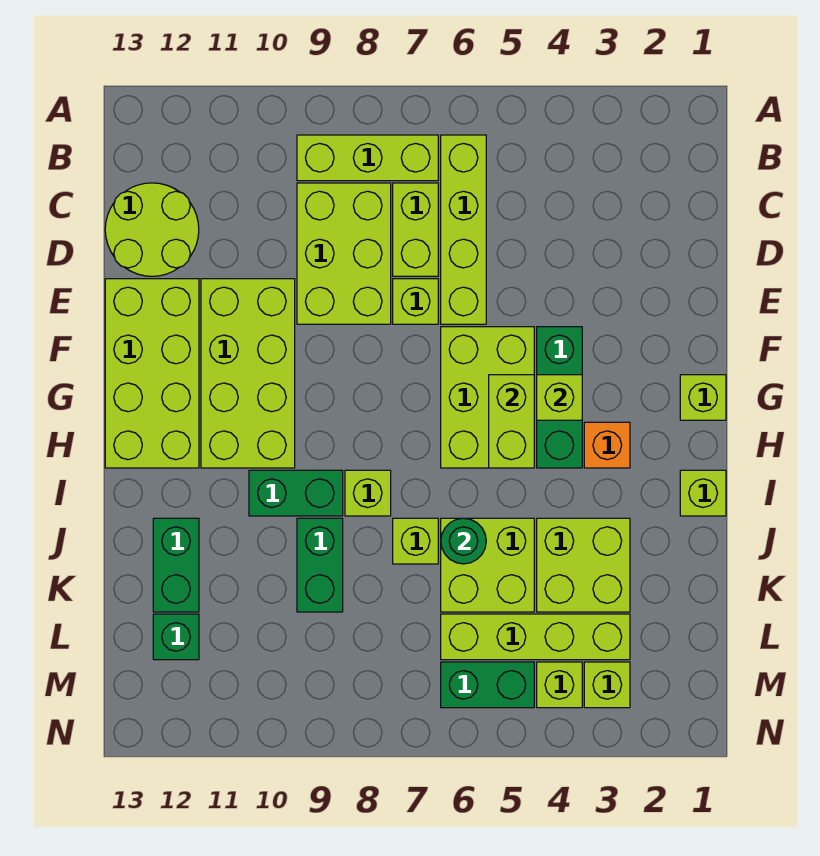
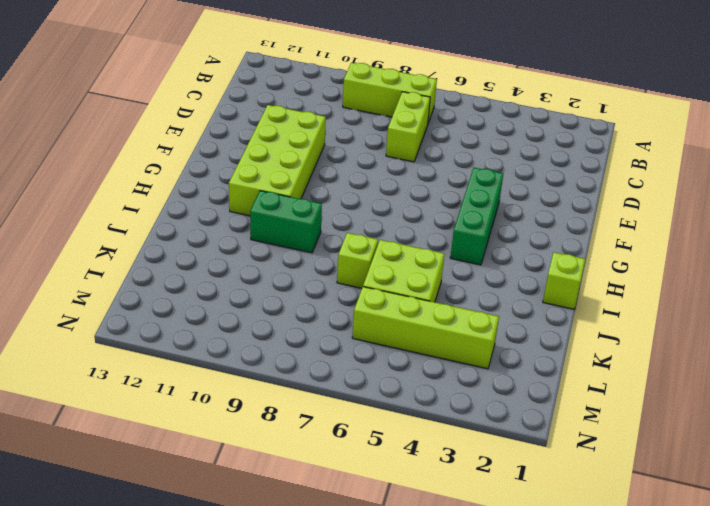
none -> lime 1x4 brick [441,135,486,324]
none -> lime 2x3 brick [297,183,391,324]
none -> lime 2x2 round brick [105,183,199,276]

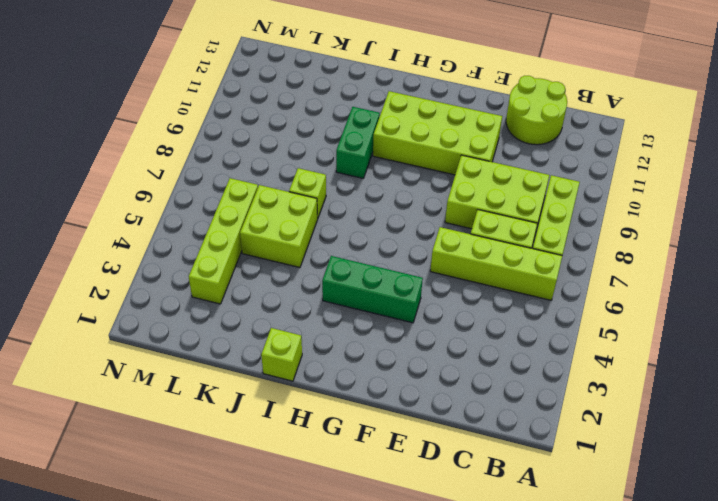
none -> lime 1x1 brick [393,279,438,324]
none -> lime 2x4 brick [105,279,199,468]
none -> lime 2x3 brick [441,327,534,468]

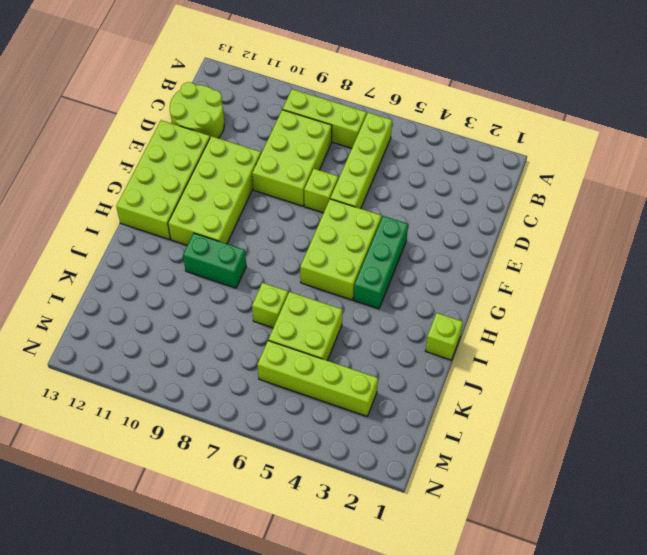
none -> lime 1x2 brick [393,183,438,276]
none -> lime 1x1 brick [680,375,726,420]
none -> orange 1x1 brick [584,422,630,468]

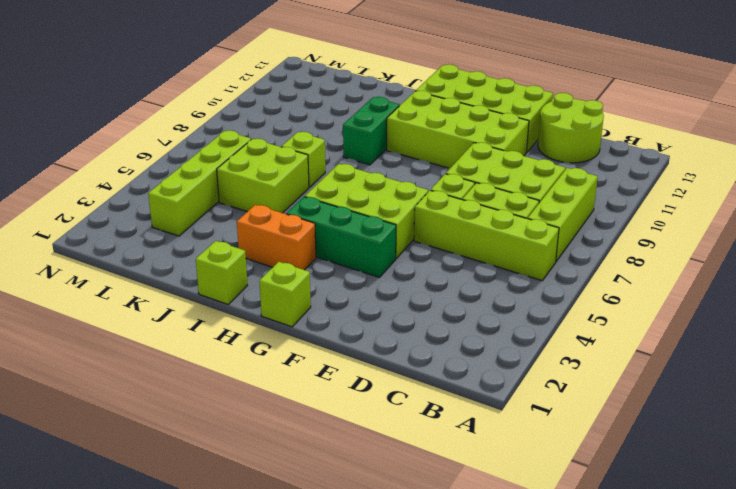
orange 1x2 brick [237,205,316,270] -> orange 1x1 brick [584,422,630,468]
none -> lime 1x1 brick [345,470,391,516]
none -> lime 2x2 brick [537,518,630,612]
none -> green 1x2 brick [297,518,343,612]

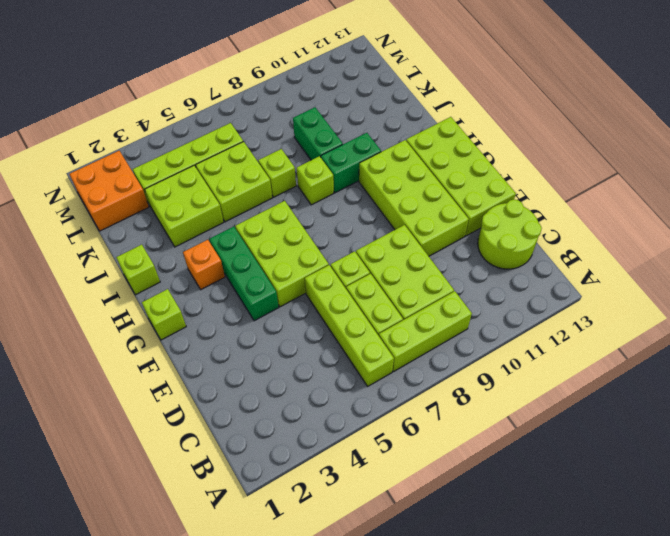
orange 2x2 brick [69,151,149,231] -> none
none -> green 1x2 brick [153,518,199,612]
none -> green 1x1 brick [153,614,199,660]
none -> lime 1x1 brick [584,662,630,708]

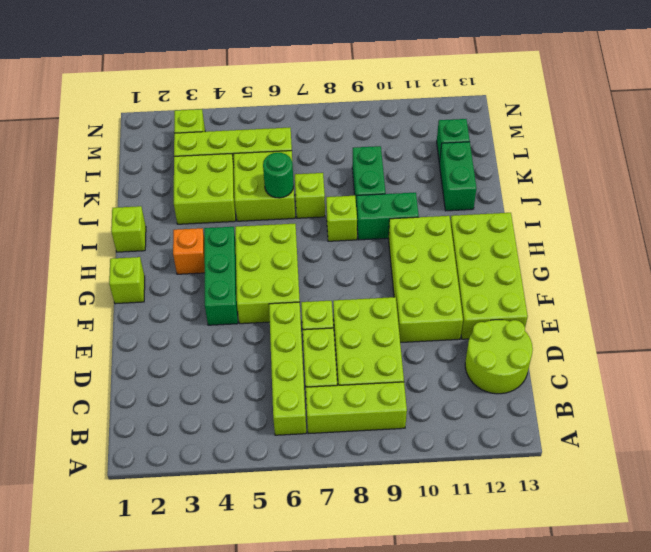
none -> lime 1x1 brick [537,662,582,708]
none -> green 1x2 brick [441,662,534,708]
none -> lime 1x1 brick [537,375,582,420]

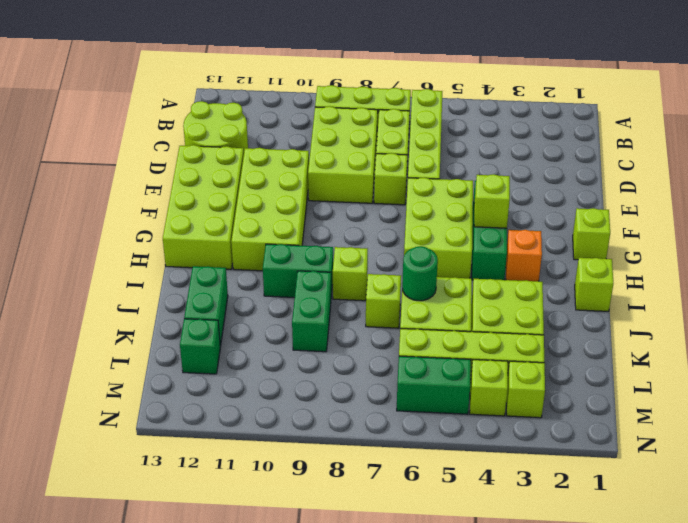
none -> lime 1x2 brick [489,375,534,468]

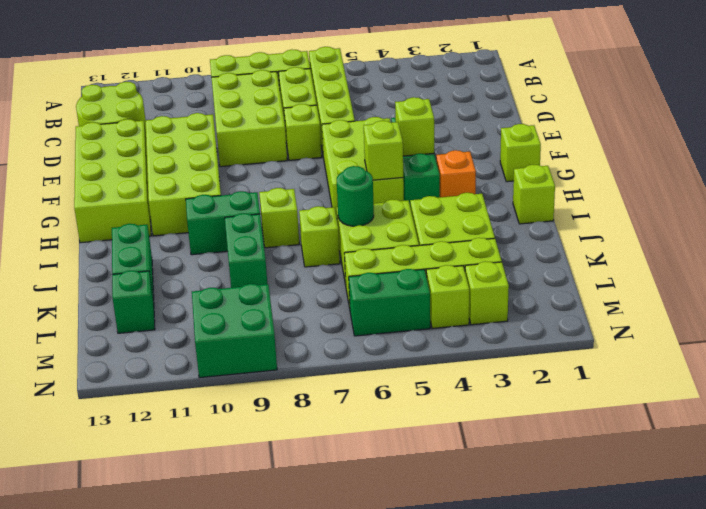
lime 1x1 brick [364,121,403,180] -> lime 1x2 brick [489,375,534,468]
green 2x2 brick [192,284,277,378] -> none

